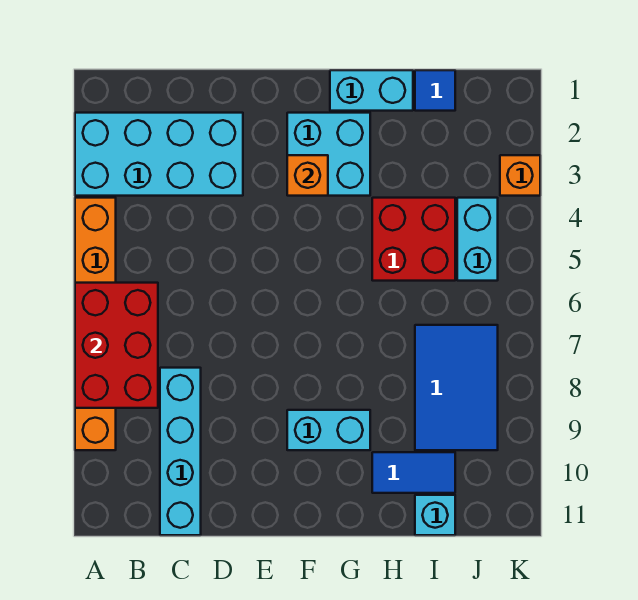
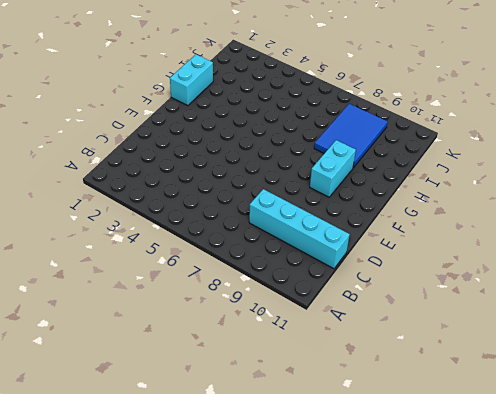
blue 2x3 tile [314,104,388,168] -> blue 2x3 tile turned to [415,325,498,450]
none -> cyan 2x4 brick [75,113,243,196]
none -> orange 1x6 brick [75,198,116,450]
none -> cyan 2x2 brick [287,113,370,196]

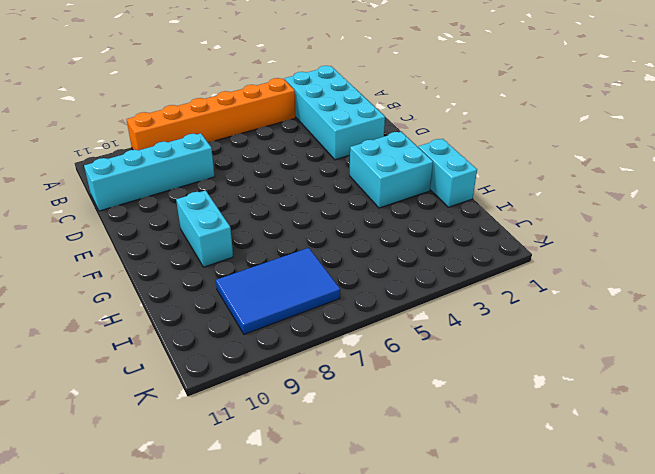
none -> red 2x2 brick [372,198,455,281]
none -> blue 1x2 tile [372,452,455,493]
none -> blue 1x1 tile [415,70,455,111]

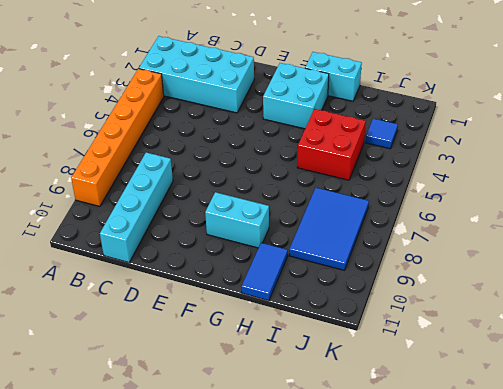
blue 1x2 tile [241,243,288,301] -> blue 1x2 tile turned to [372,452,455,493]
blue 1x1 tile [366,119,398,149] -> blue 1x1 tile moved to [415,70,455,111]
none -> cyan 1x1 brick [415,495,455,535]
none -> cyan 1x2 brick [457,198,498,281]
none -> orange 1x1 brick [500,155,540,196]

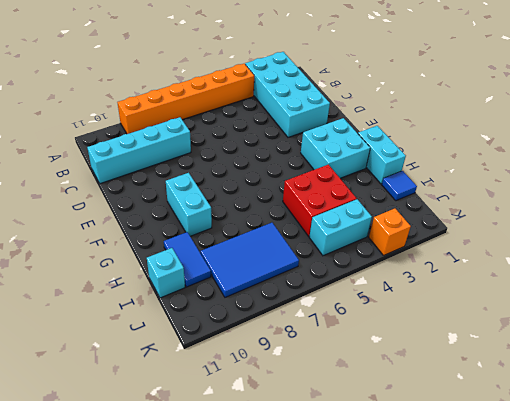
none -> red 2x3 brick [75,283,158,408]
none -> orange 1x1 brick [287,155,328,196]

